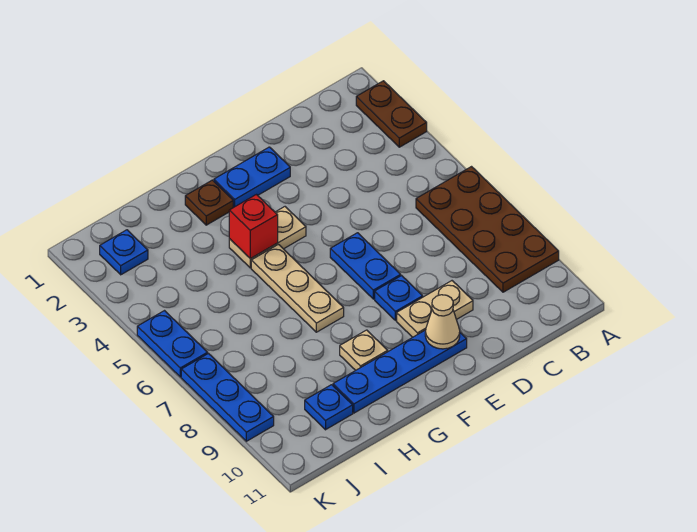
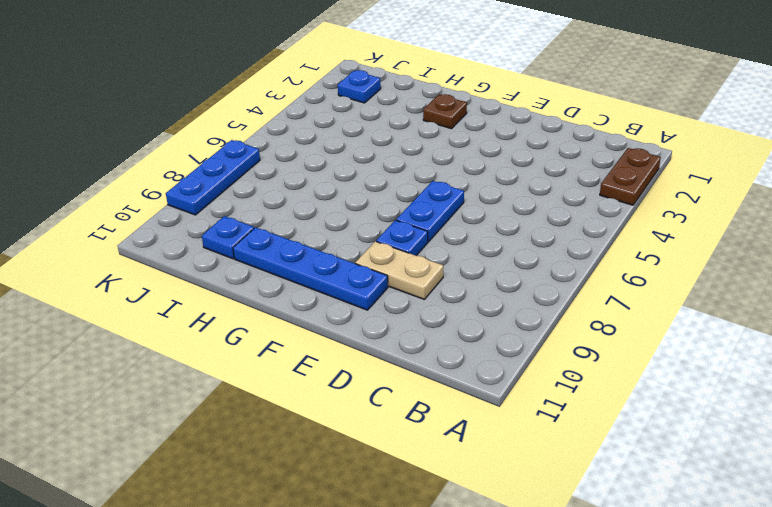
none -> brown 2x4 plate [416,167,559,292]
none -> blue 1x2 plate [214,147,290,208]
none -> tan 1x2 plate [229,207,306,268]

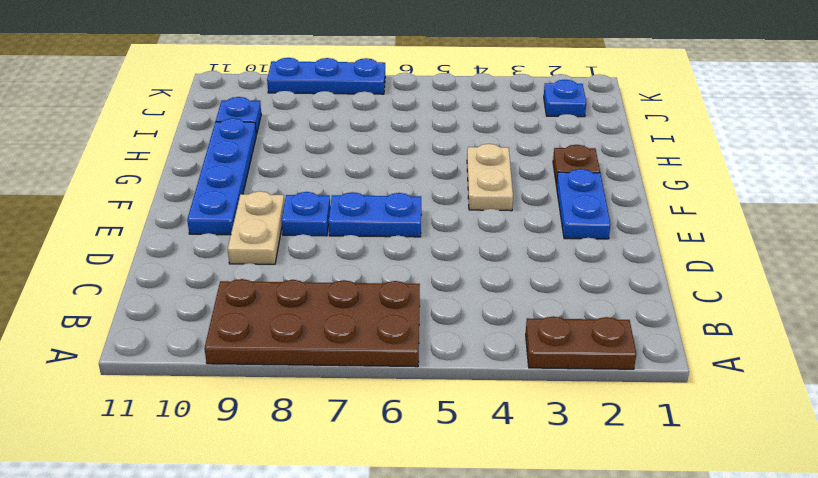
none -> tan 1x3 plate [251,244,344,332]
none -> tan 1x1 plate [340,330,388,370]
none -> blue 1x2 plate [137,311,208,377]

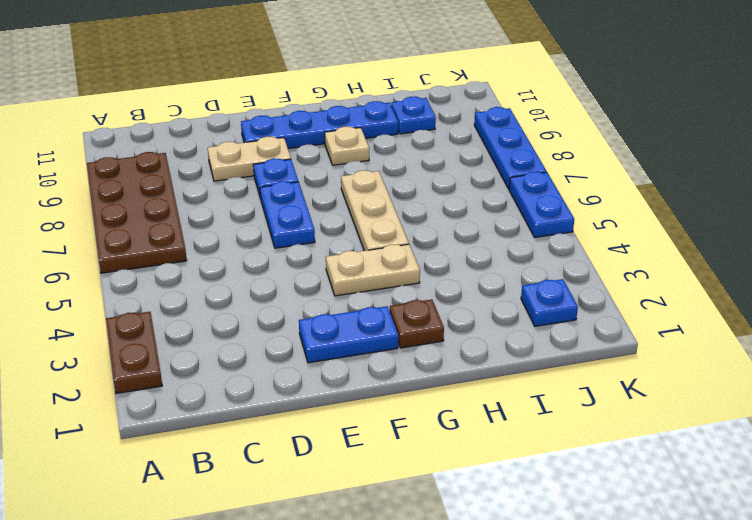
none -> tan 1x1 cone [425,295,460,349]
none -> red 1x1 brick [229,195,278,259]

